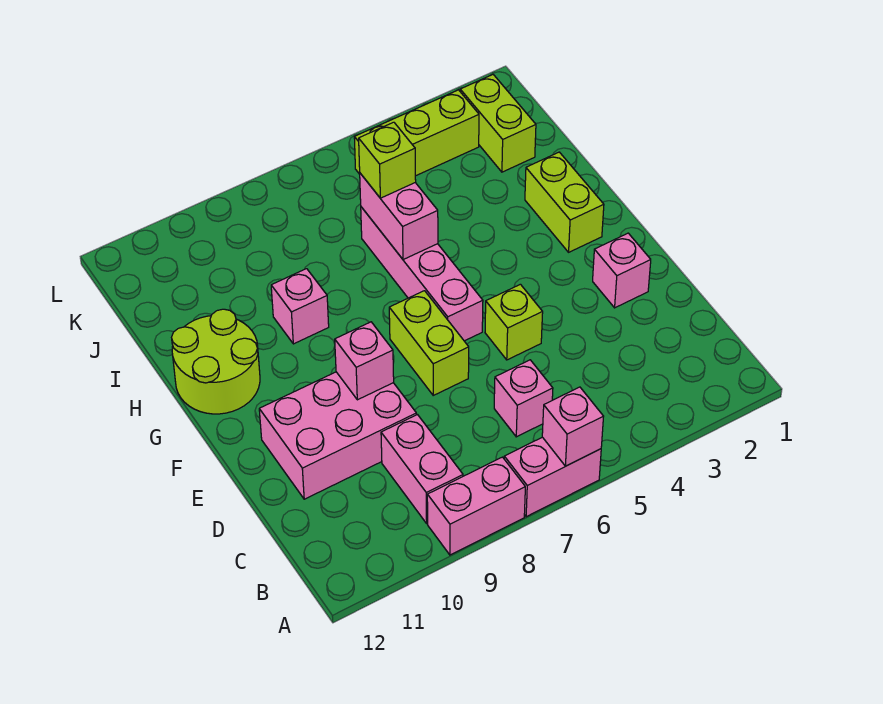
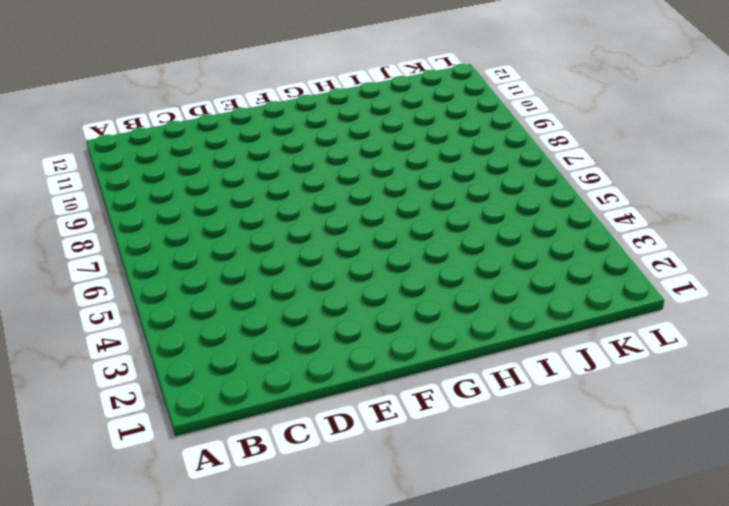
none -> pink 1x2 brick [504,437,601,517]
none -> pink 1x2 brick [427,457,525,555]
none -> pink 1x2 brick [381,415,463,523]

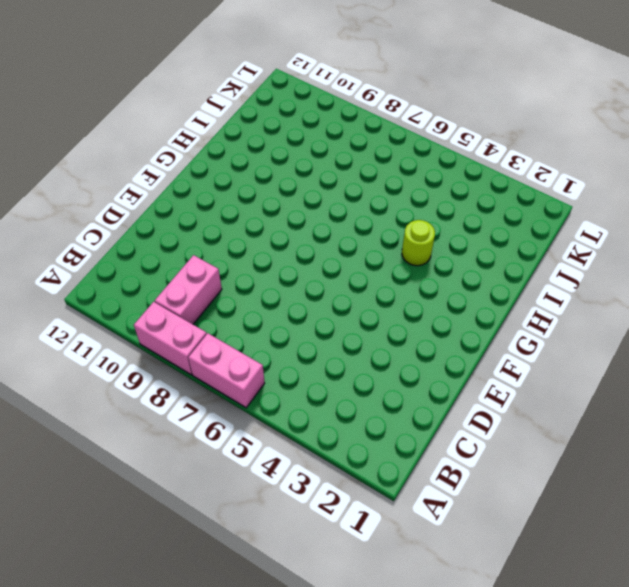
lime 1x1 round brick [402,220,435,266] -> none
none -> pink 1x1 brick [494,360,553,437]
none -> pink 2x3 brick [259,372,416,499]
none -> pink 1x1 brick [593,233,651,308]

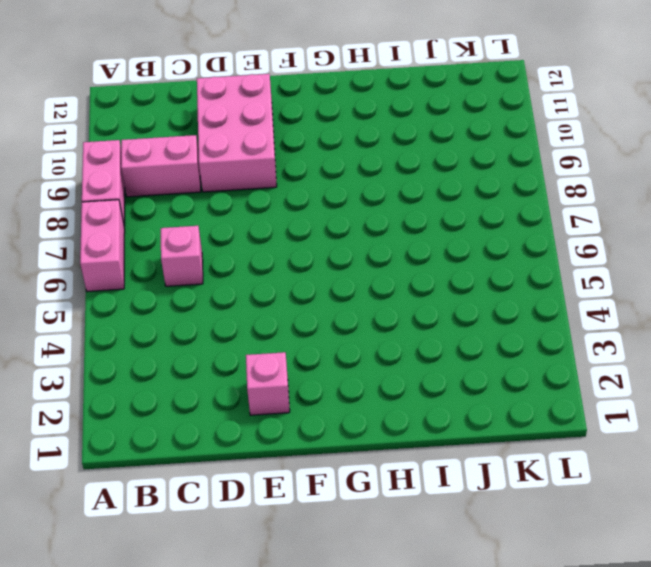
none -> lime 1x1 brick [485,284,543,360]
none -> lime 1x2 brick [389,291,469,395]
none -> pink 1x4 brick [361,207,483,341]

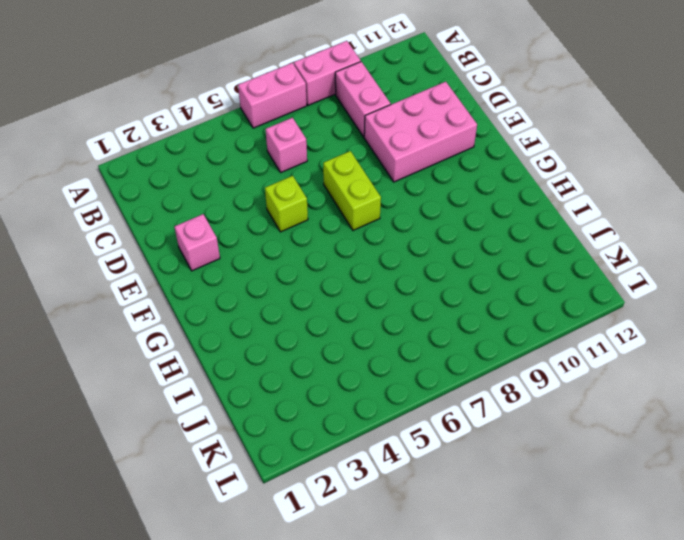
none -> pink 1x4 brick [361,207,483,341]
none -> lime 1x2 brick [525,152,604,252]
none -> lime 2x2 round brick [172,309,260,414]

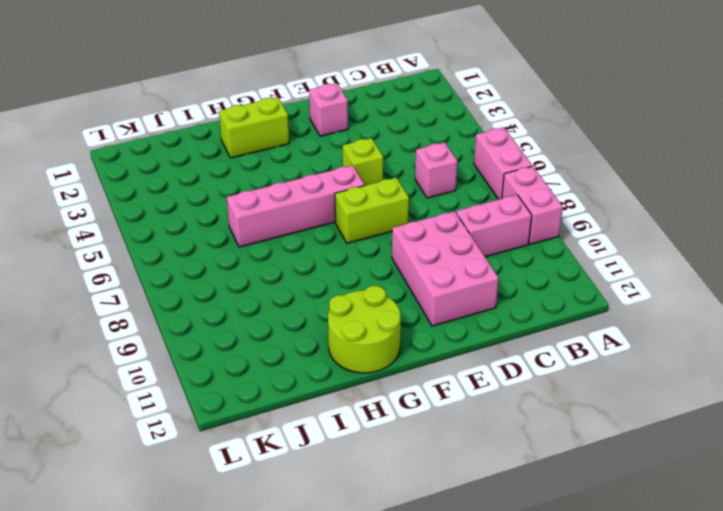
none -> pink 1x1 brick [271,269,329,344]
none -> lime 1x2 brick [460,75,536,172]
none -> lime 1x3 brick [354,90,479,176]

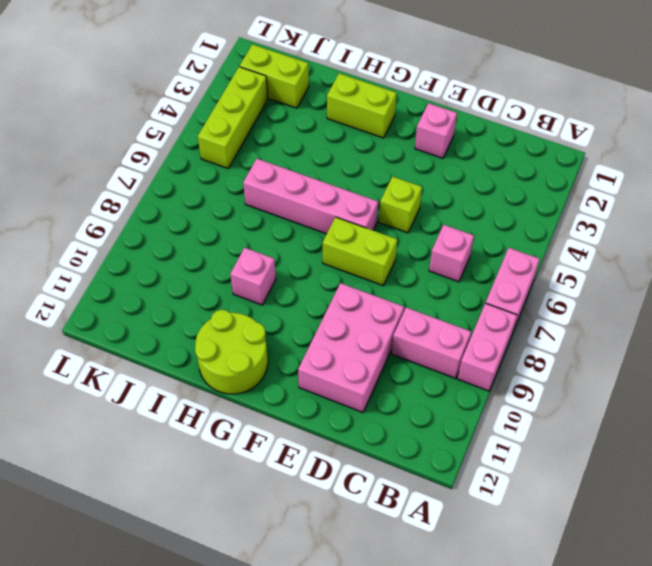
none -> pink 1x1 brick [542,387,604,466]
none -> pink 1x1 brick [335,322,394,400]
none -> pink 1x2 brick [360,173,438,260]

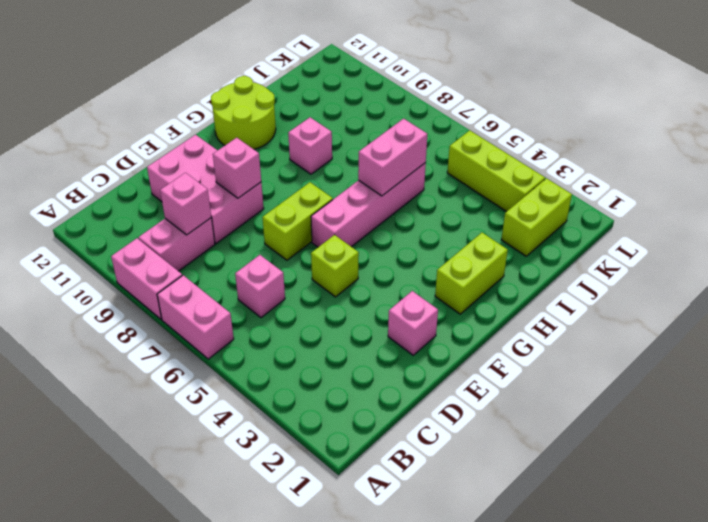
pink 1x1 brick [160,173,211,235] -> pink 1x1 brick moved to [542,387,604,466]
none -> lime 1x1 brick [359,122,416,198]

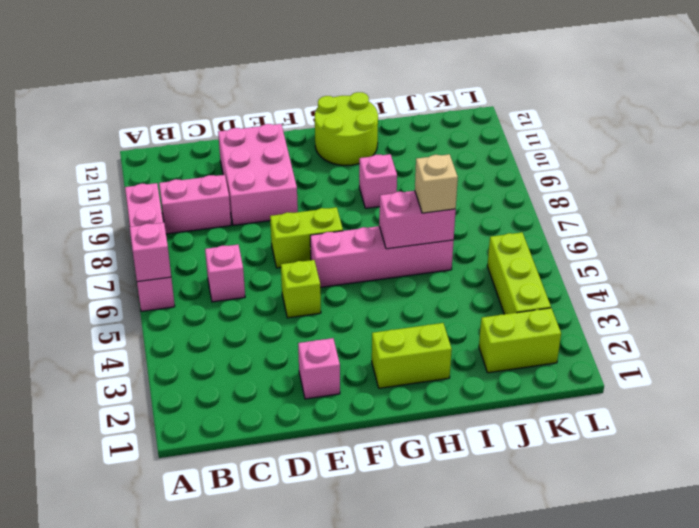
tan 1x1 brick [415,154,458,213] -> lime 1x1 brick [359,122,416,198]
none -> pink 1x1 brick [335,322,394,400]

